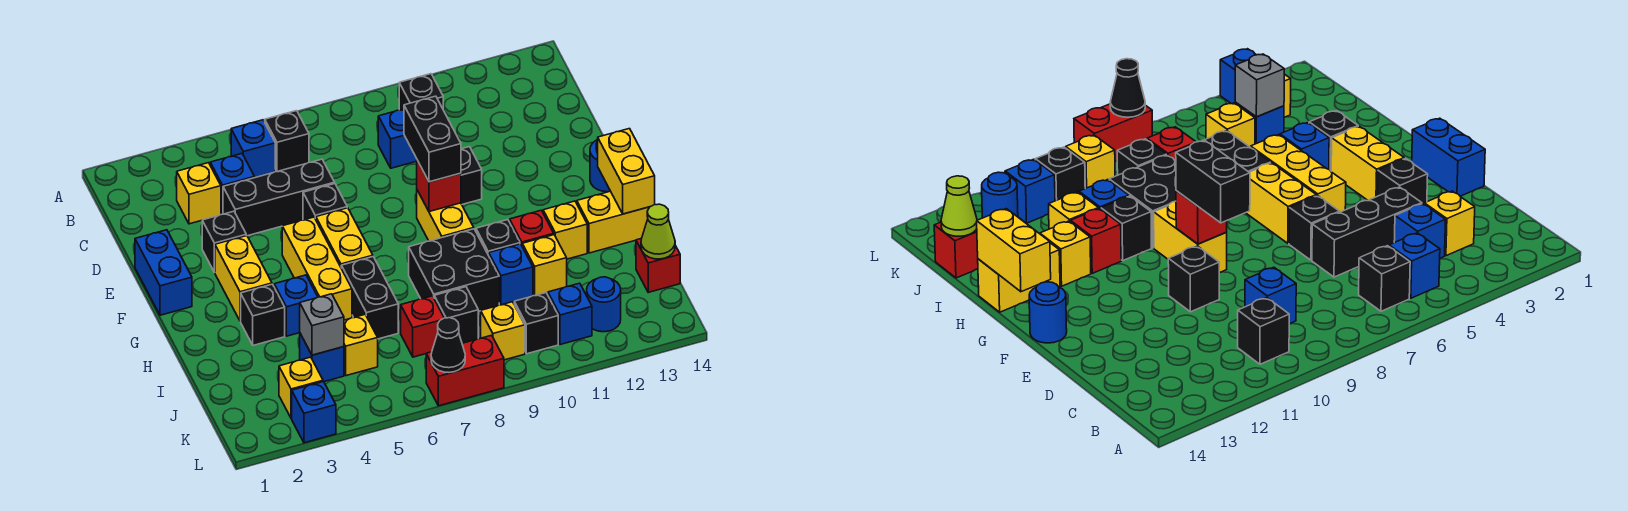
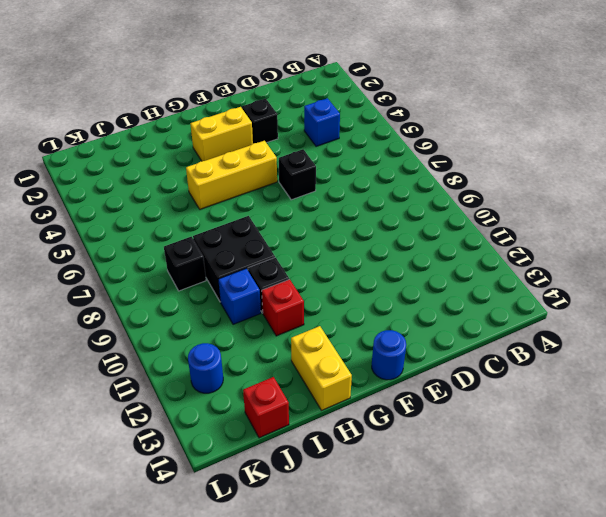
none -> blue 1x1 brick [231,120,275,178]
none -> black 1x1 brick [265,111,309,172]
none -> black 1x1 brick [399,74,443,110]
none -> yellow 1x1 brick [177,163,221,224]

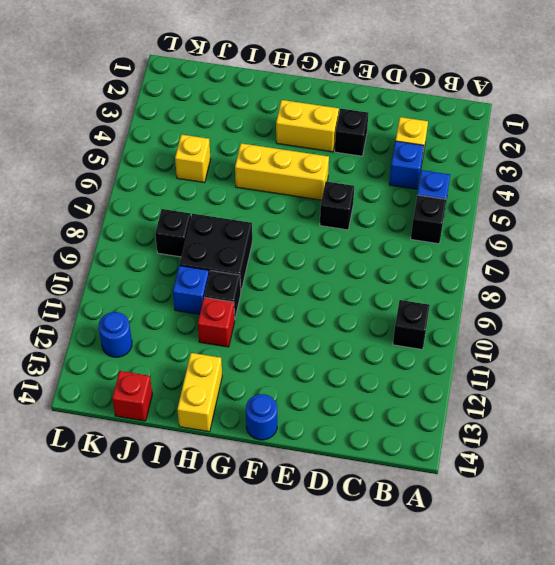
none -> blue 1x1 brick [378,109,417,168]
none -> black 1x3 brick [223,159,335,236]
none -> blue 1x2 brick [135,230,192,315]
none -> black 1x1 brick [461,147,482,204]

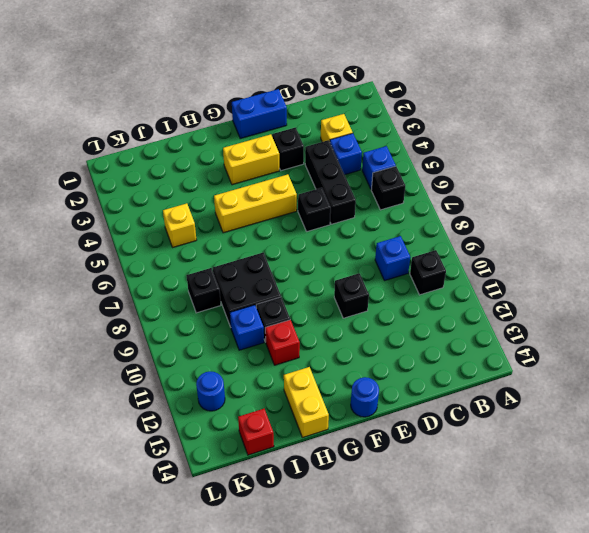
none -> yellow 1x2 brick [316,208,373,267]
none -> yellow 1x2 brick [417,190,474,241]
none -> black 1x1 brick [241,284,285,345]
none -> blue 1x1 brick [274,275,318,336]

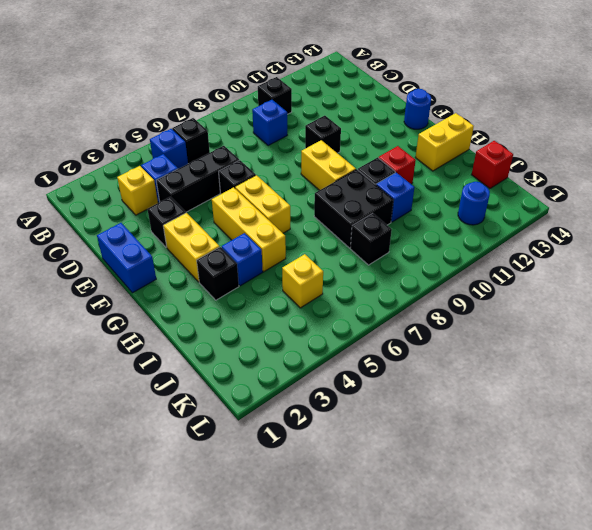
none -> black 1x2 brick [341,257,398,339]
none -> yellow 1x1 brick [543,201,587,259]
none -> yellow 1x1 brick [522,235,567,296]
none -> blue 1x1 brick [300,334,344,382]

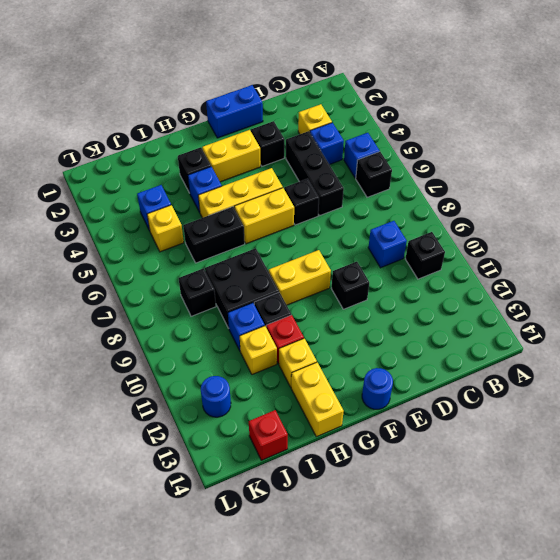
none -> red 1x1 brick [401,296,444,357]
none -> yellow 1x1 brick [279,357,323,418]
none -> yellow 1x1 brick [481,302,525,360]
none -> black 1x1 brick [514,293,558,354]

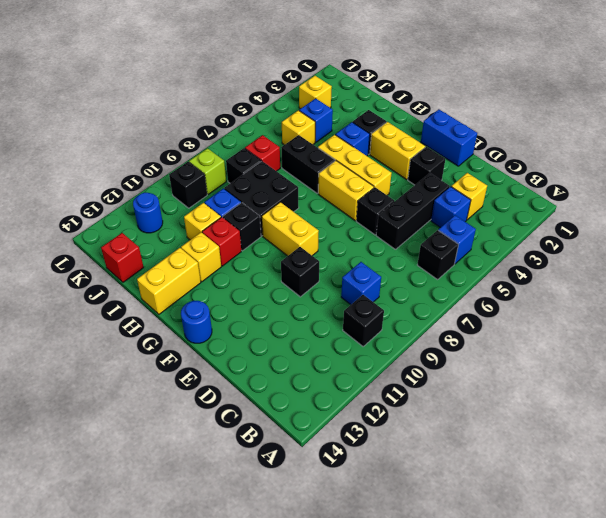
lime 1x1 brick [189,148,226,194] -> yellow 1x1 brick [481,302,525,360]
none -> blue 1x1 brick [548,283,592,345]
none -> blue 1x1 brick [292,382,336,443]
none -> red 1x2 brick [426,335,504,406]
none -> red 1x1 brick [417,160,461,212]

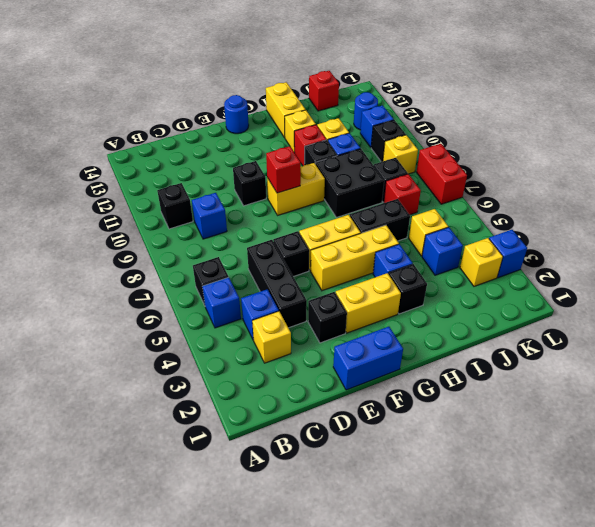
none -> yellow 1x2 brick [598,129,655,214]
none -> grey 1x1 brick [300,294,344,355]
none -> lime 1x1 cone [641,204,675,259]
none -> black 1x1 cone [431,318,465,372]

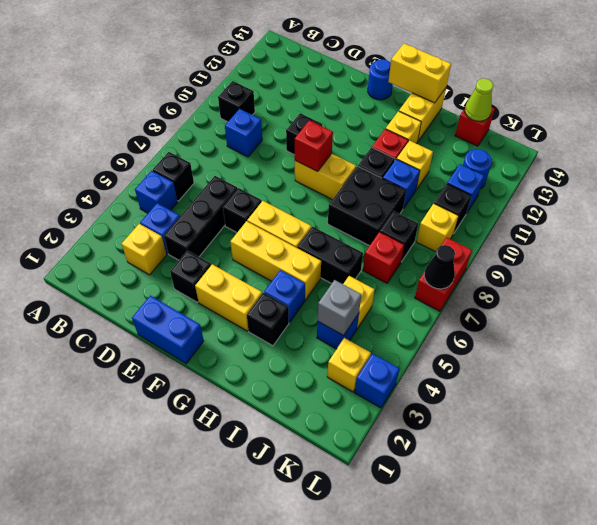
none -> black 1x2 brick [404,96,461,182]

